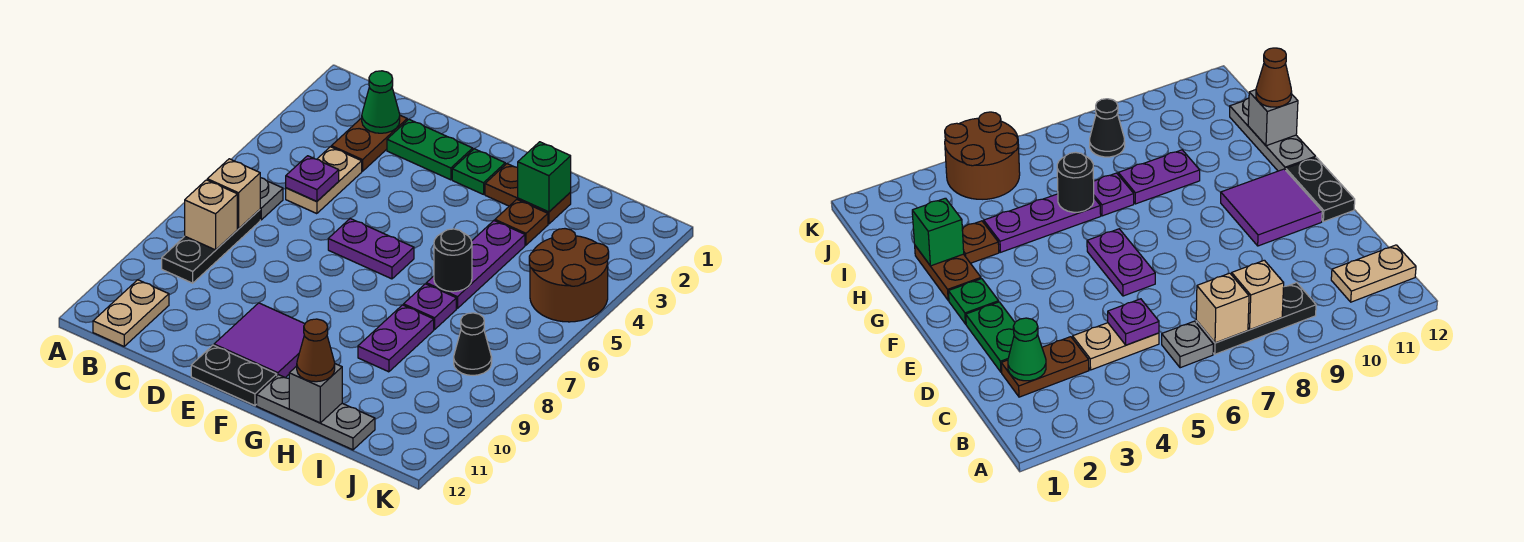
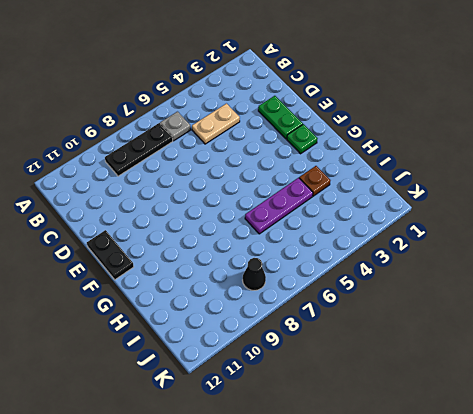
none -> tan 1x2 plate [93,280,169,346]
none -> brown 1x2 plate [331,115,407,171]
none -> purple 1x2 plate [328,219,414,279]

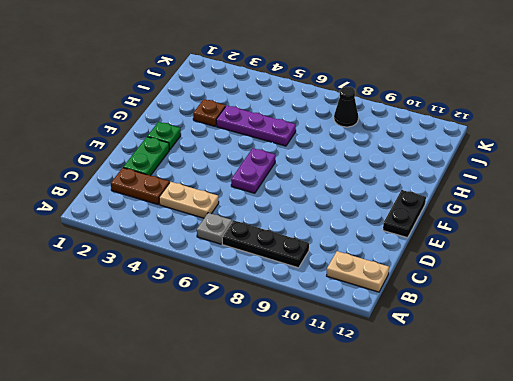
none -> purple 2x2 tile [214,303,305,378]
none -> brown 1x2 plate [485,164,571,224]
none -> grey 1x3 plate [257,375,375,450]

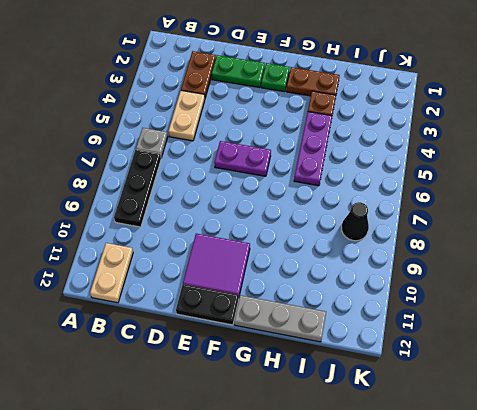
none -> purple 1x1 plate [404,284,456,329]
none -> purple 1x2 plate [358,305,434,372]
none -> brown 2x2 round brick [529,229,609,322]

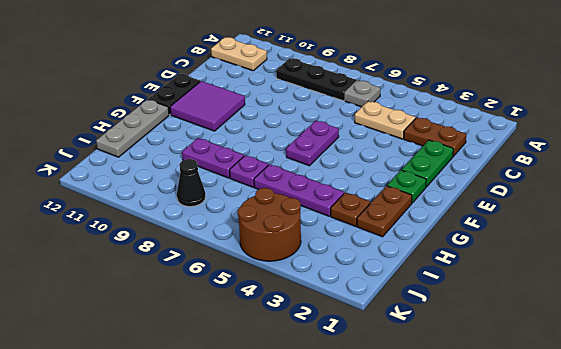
none -> tan 1x1 brick [207,159,260,229]
none -> tan 1x1 brick [185,180,237,250]
none -> green 1x1 cone [362,71,400,133]

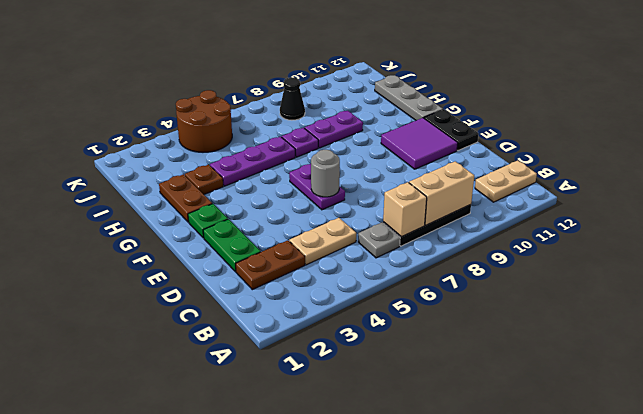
tan 1x2 brick [409,161,474,225] -> tan 1x1 brick [185,180,237,250]
grey 1x1 round brick [311,150,340,197] -> none
none -> green 1x1 cone [362,71,400,133]
none -> purple 1x1 plate [286,156,339,202]
none -> green 1x1 brick [518,142,571,212]

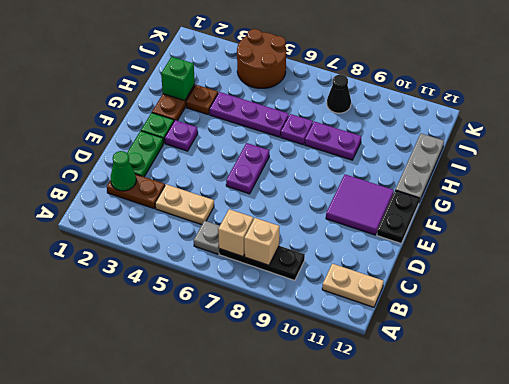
purple 1x1 plate [165,120,198,151] -> purple 1x1 plate moved to [286,156,339,202]
none -> black 1x1 round brick [434,229,472,292]
none -> grey 1x1 brick [289,364,342,423]
none -> brown 1x1 cone [297,319,335,382]

